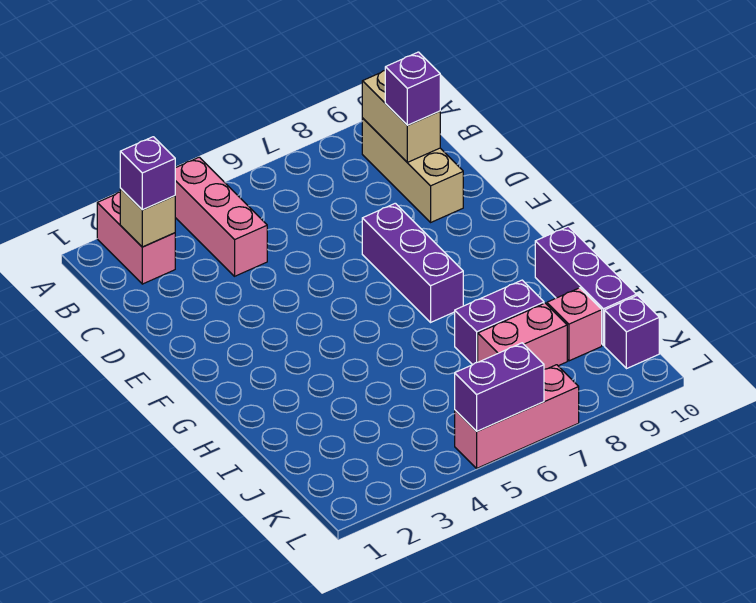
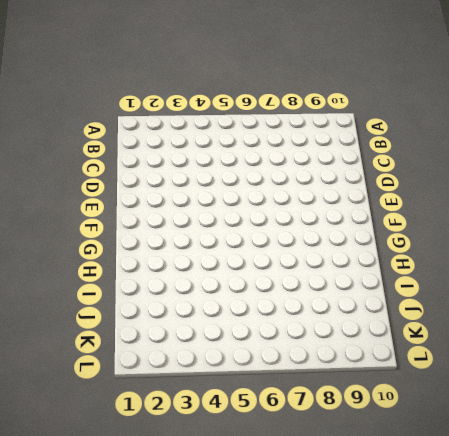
none -> pink 1x2 brick [97,192,175,284]
none -> pink 1x3 brick [175,157,267,276]
none -> tan 1x3 brick [362,118,463,222]

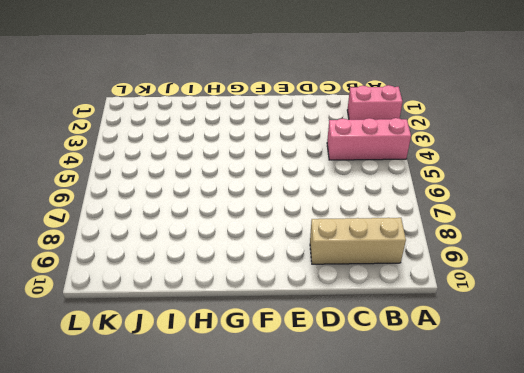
none -> purple 1x3 brick [362,203,463,322]
none -> purple 1x3 brick [535,226,636,346]
none -> purple 1x2 brick [455,280,544,365]

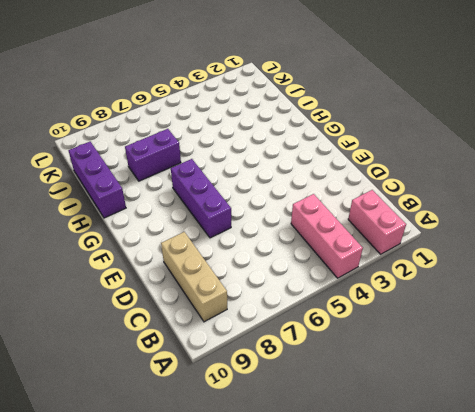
none -> pink 1x2 brick [478,303,567,369]
none -> pink 1x1 brick [547,288,602,361]
none -> purple 1x1 brick [605,296,659,369]

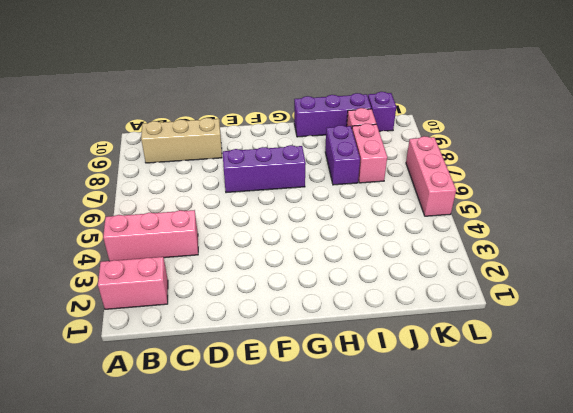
none -> tan 1x1 brick [120,189,175,247]
none -> tan 1x2 brick [362,71,440,162]
none -> purple 1x2 brick [455,343,544,431]

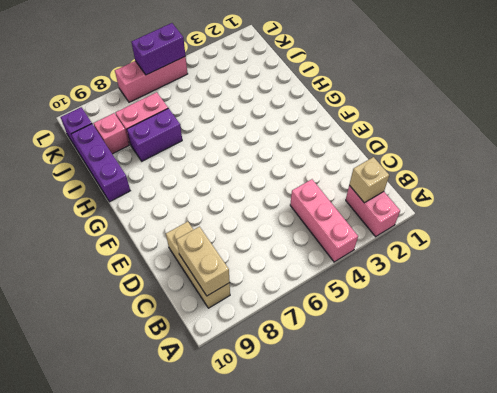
none -> purple 1x3 brick [362,203,463,322]
none -> purple 1x1 brick [120,137,175,210]
none -> purple 1x1 brick [385,52,440,125]

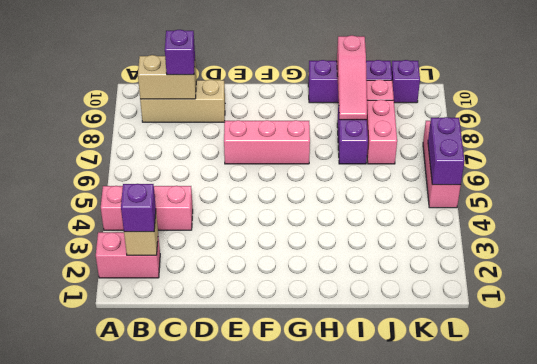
pink 1x3 brick [224,120,310,164] -> purple 1x3 brick [362,203,463,322]
pink 1x3 slope [337,35,367,120] -> none

